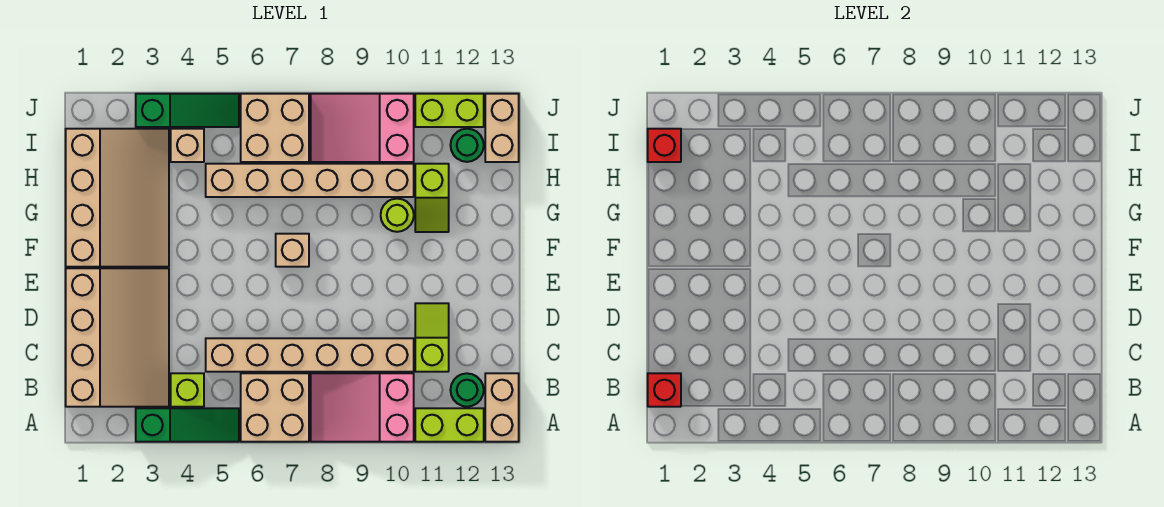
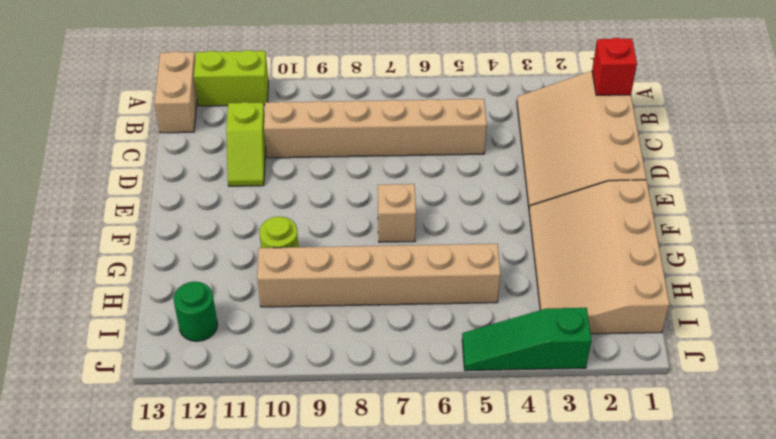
none -> green 1x3 slope [136,408,239,442]
none -> tan 2x2 brick [241,373,309,442]
none -> pink 2x3 slope [311,373,414,442]

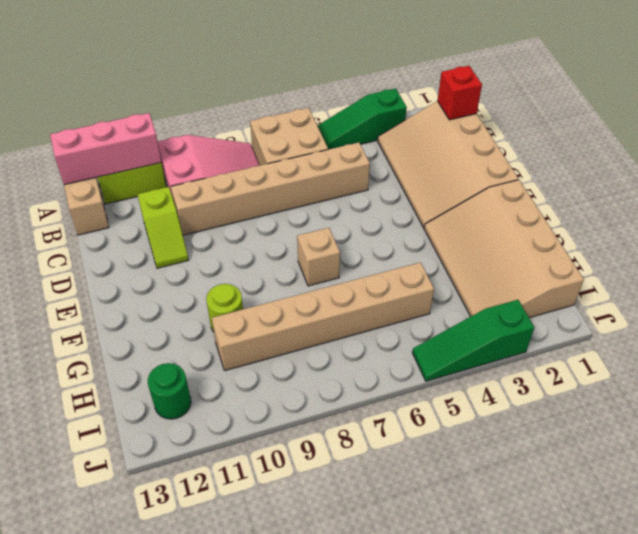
pink 1x3 brick [50,113,162,185] -> none
none -> lime 1x1 brick [171,373,204,407]
none -> green 1x1 round brick [451,373,484,407]
none -> lime 1x2 slope [415,164,449,232]

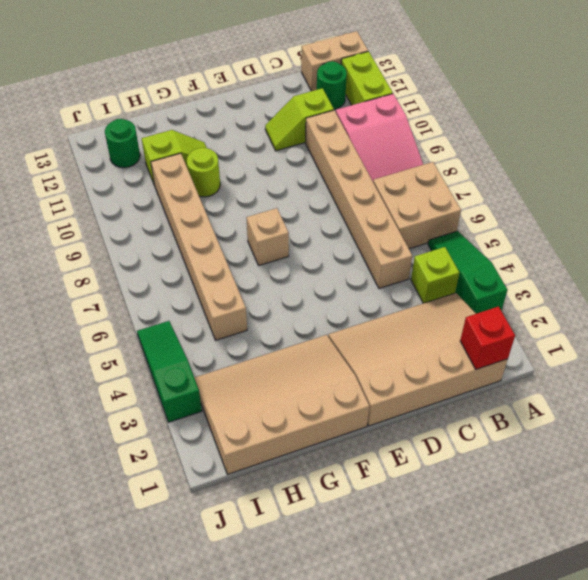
none -> tan 1x1 brick [171,129,204,162]
none -> tan 2x2 brick [241,94,309,162]
none -> pink 2x3 slope [311,94,414,162]

